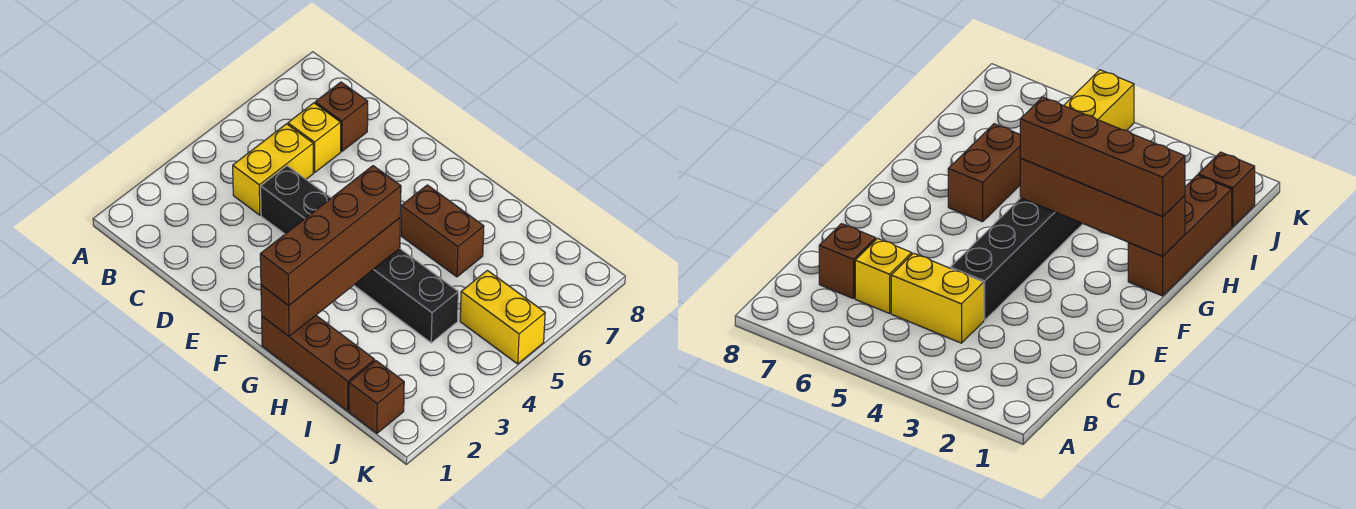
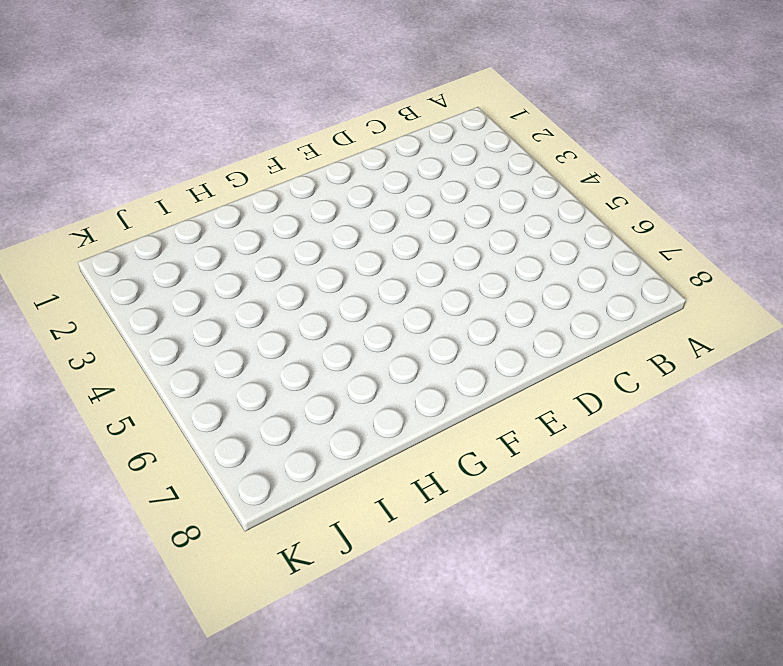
none -> yellow 1x2 brick [233,124,313,215]
none -> yellow 1x1 brick [288,103,341,172]

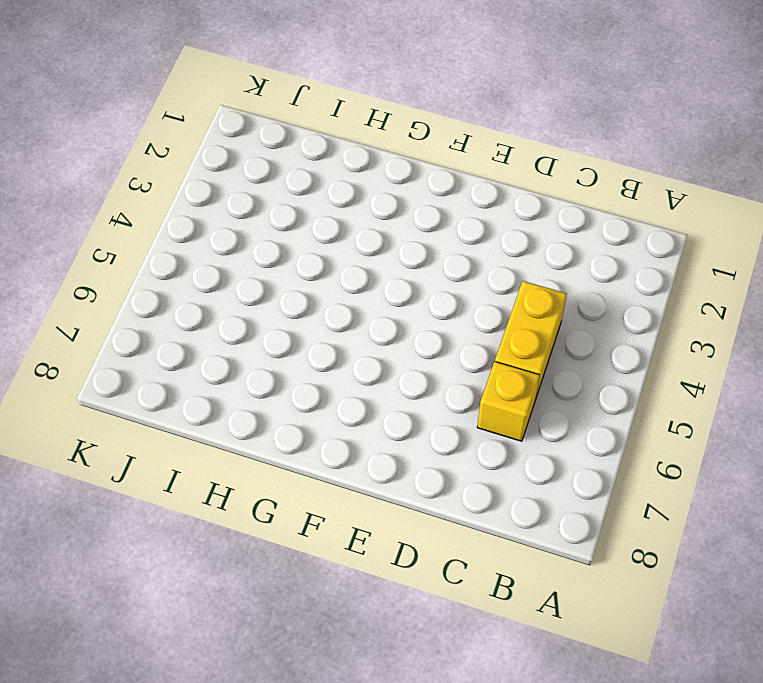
none -> brown 1x1 brick [315,82,368,151]
none -> black 1x6 brick [261,166,458,343]

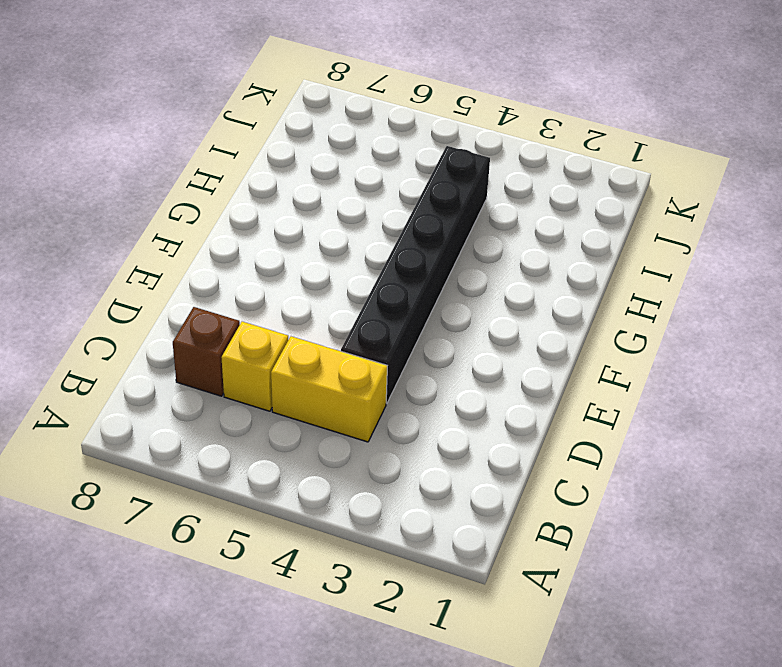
none -> brown 1x3 brick [262,316,375,411]
none -> brown 1x2 brick [401,185,484,277]

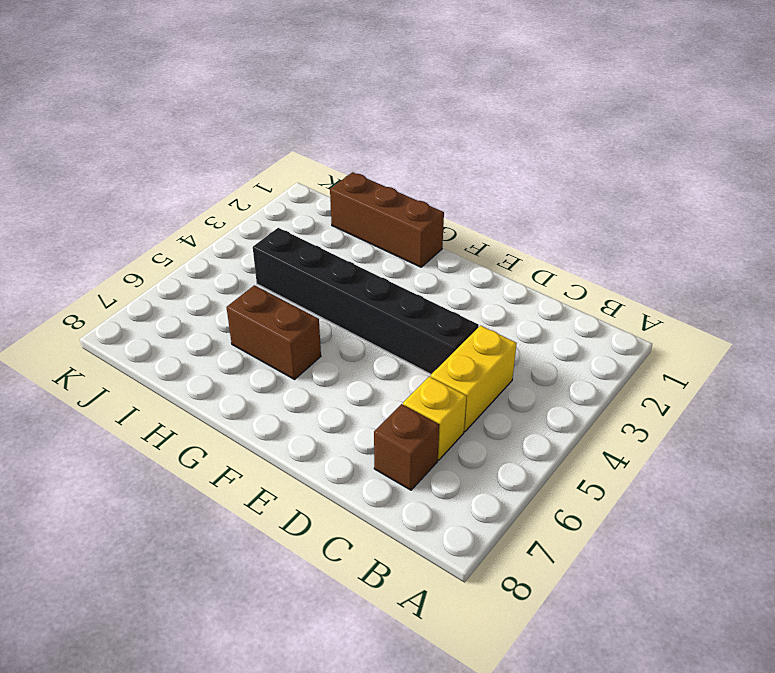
none -> brown 1x1 brick [349,361,404,433]
none -> yellow 1x2 brick [460,270,545,364]

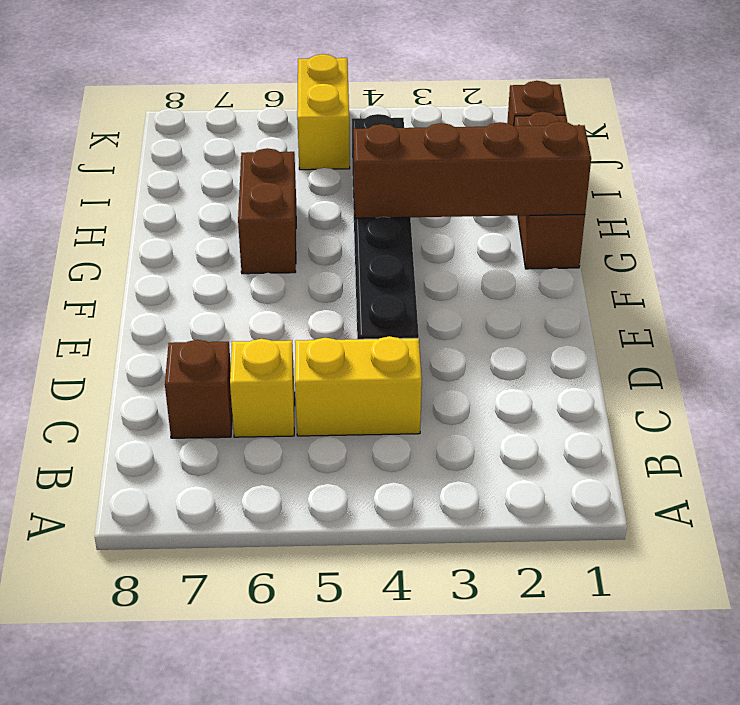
none -> brown 1x4 brick [260,166,401,305]

